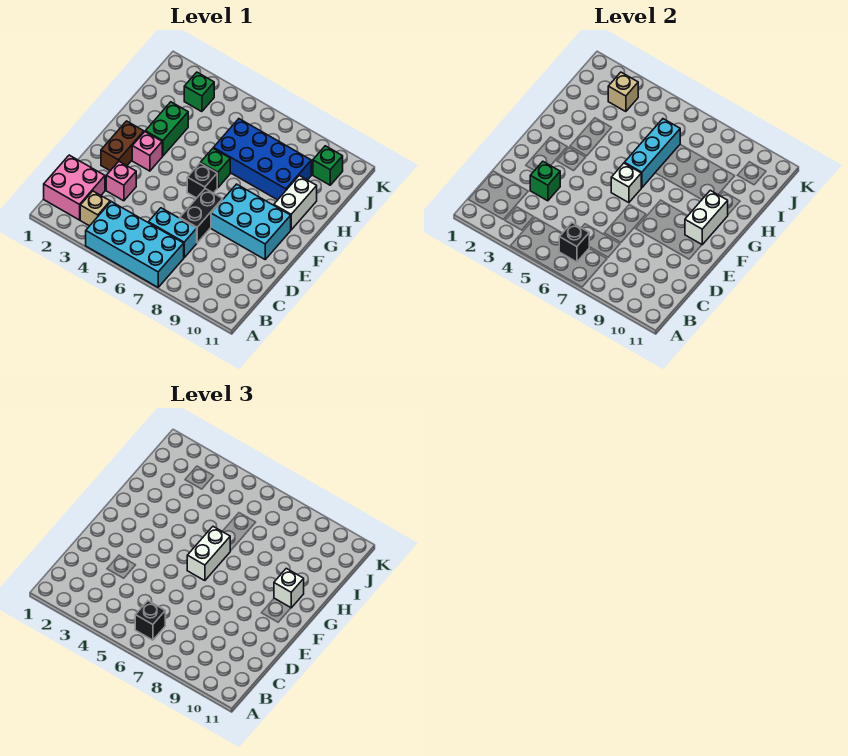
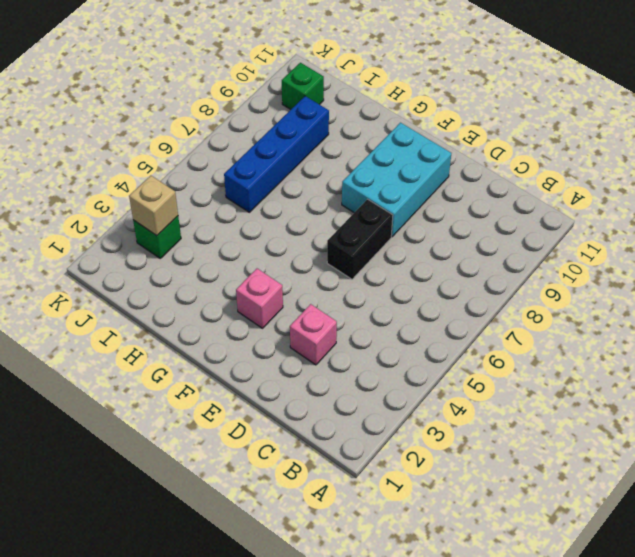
black 1x2 brick [327,199,393,279] -> black 1x2 brick turned to [180,189,223,243]
blue 1x4 brick [224,96,329,212] -> blue 2x4 brick [213,119,311,200]
none -> cyan 2x4 brick [86,202,184,287]
none -> pink 2x2 brick [44,155,105,220]
none -> tan 1x1 brick [80,191,110,226]

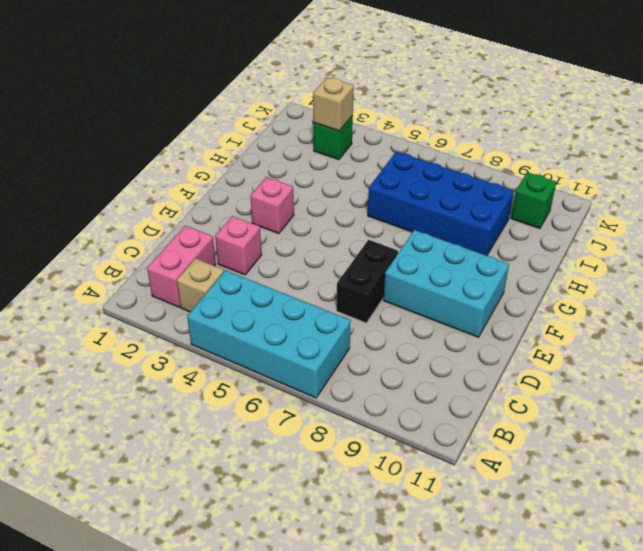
pink 1x2 brick [147,226,216,307] -> pink 2x2 brick [44,155,105,220]
none -> cyan 1x2 brick [148,208,197,258]
none -> brown 1x2 brick [101,121,144,171]
none -> black 1x1 brick [187,163,217,198]

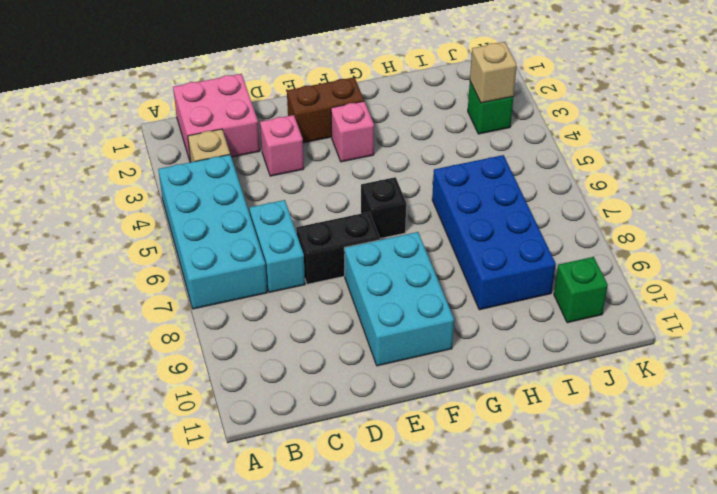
none -> green 1x2 brick [145,102,188,156]
none -> green 1x1 brick [201,149,230,188]
none -> white 1x2 brick [274,176,317,230]

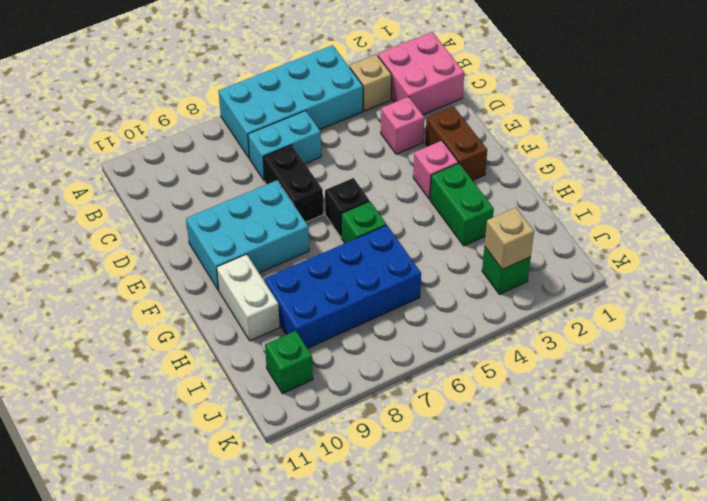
none -> black 1x1 brick [559,223,589,262]
none -> green 1x1 brick [530,162,560,201]
none -> white 1x1 brick [611,163,641,203]

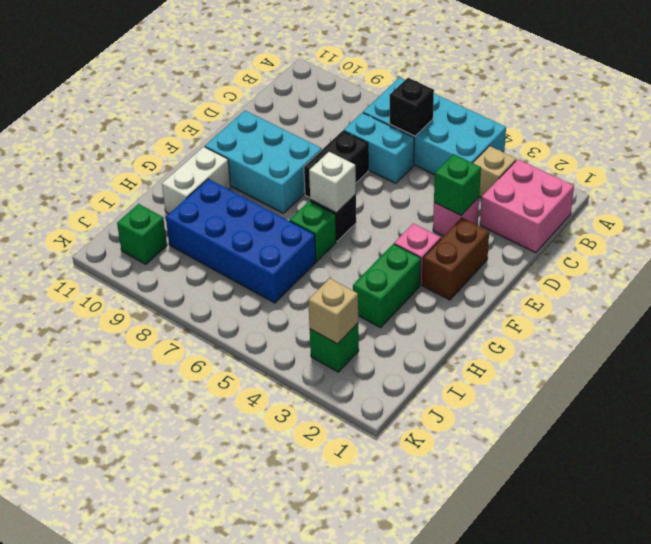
none -> white 1x2 brick [685,190,728,245]
none -> cyan 1x3 brick [625,119,680,188]
none -> black 1x1 brick [135,601,165,640]

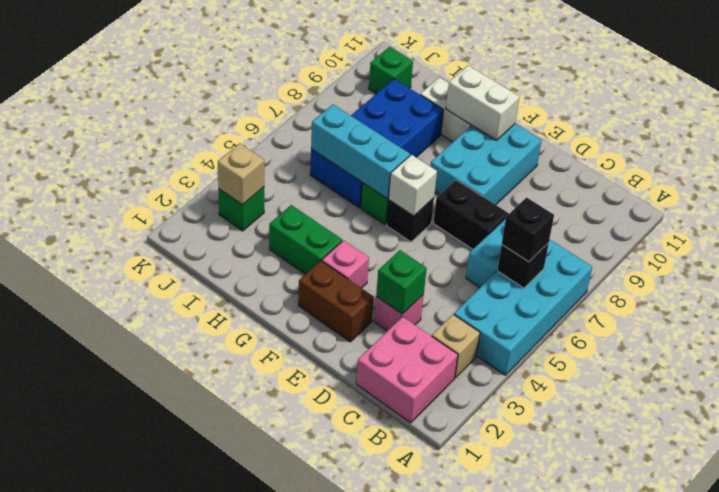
none -> white 1x2 brick [187,527,230,581]
none -> white 1x1 brick [274,568,304,608]

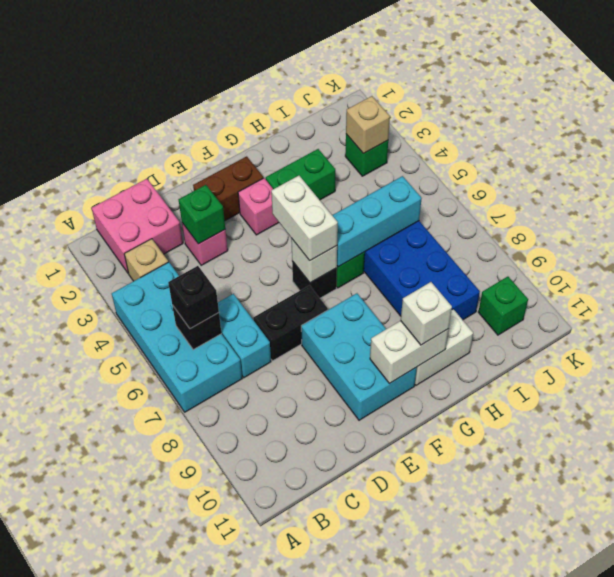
white 1x2 brick [271,176,338,261] -> white 1x2 brick turned to [187,527,230,581]

